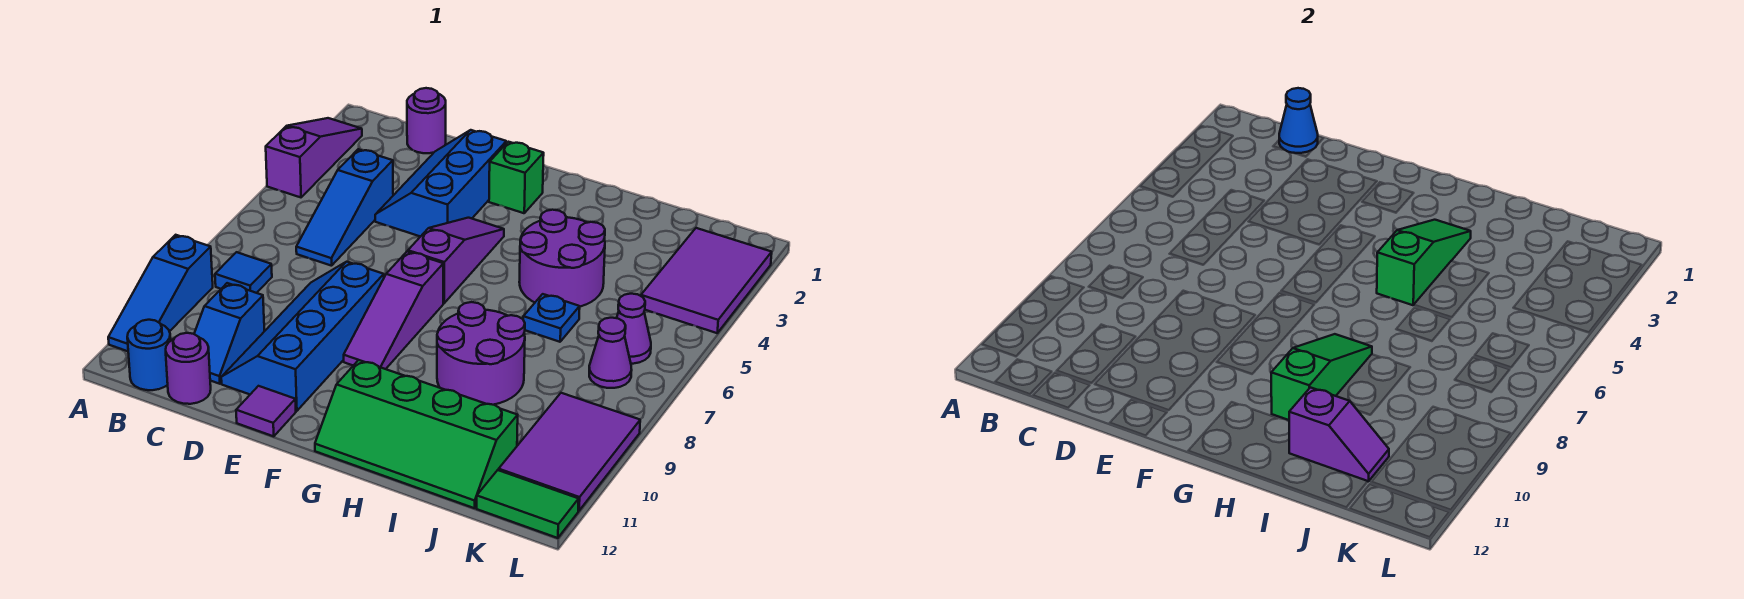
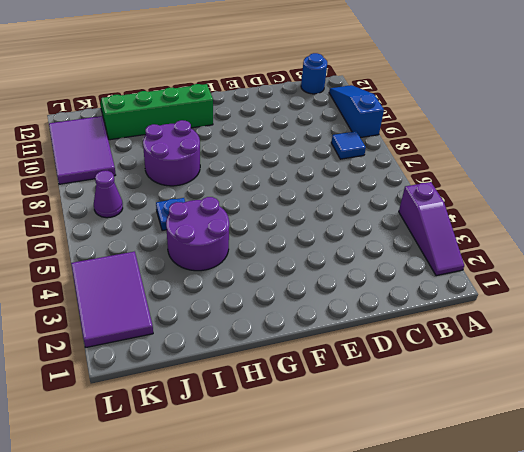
none -> purple 1x1 round brick [407,88,446,153]
none -> blue 1x3 slope [296,149,393,266]
none -> blue 1x2 slope [194,283,264,384]

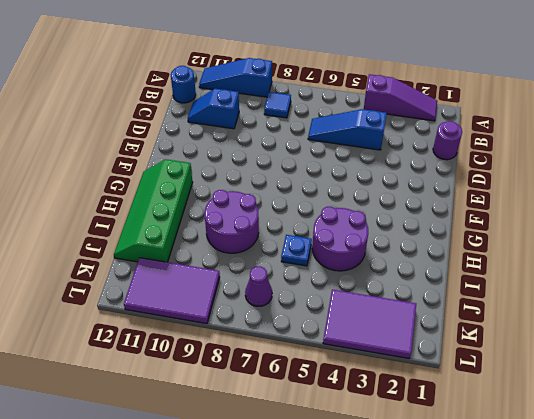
none -> purple 1x1 round brick [166,333,211,404]
none -> blue 2x3 slope [375,130,506,237]
none -> blue 2x4 slope [221,262,384,411]

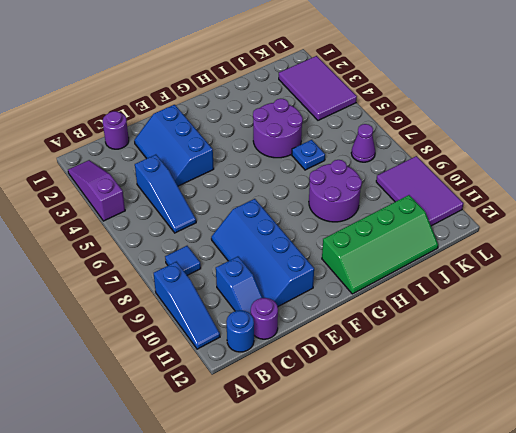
none -> purple 1x1 tile [236,386,296,436]
none -> green 1x1 brick [489,142,544,213]
none -> purple 1x3 slope [408,218,504,303]

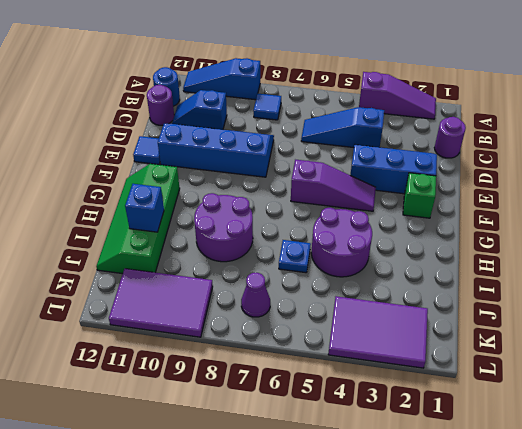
blue 1x1 tile [133,136,160,165] -> purple 1x1 tile [236,386,296,436]
blue 1x1 brick [125,184,164,232] -> purple 1x2 slope [1289,387,1389,481]
none -> purple 1x3 slope [344,252,443,369]
none -> purple 1x1 cone [617,294,651,364]
none -> green 1x2 tile [477,470,579,538]

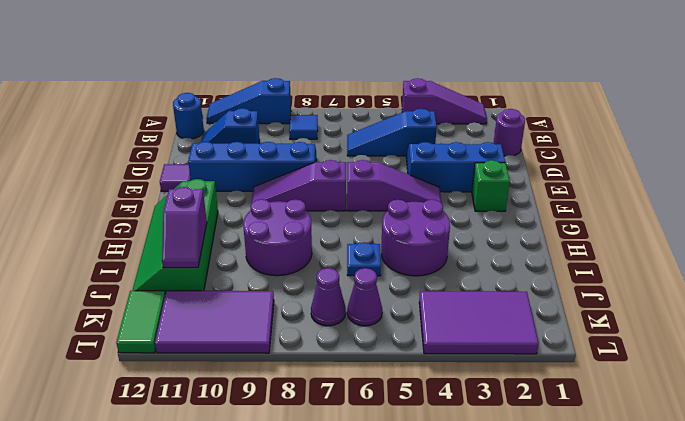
none -> purple 1x1 round brick [166,333,211,404]
none -> blue 1x1 cone [1279,88,1318,153]
none -> green 1x3 slope [1377,220,1471,305]

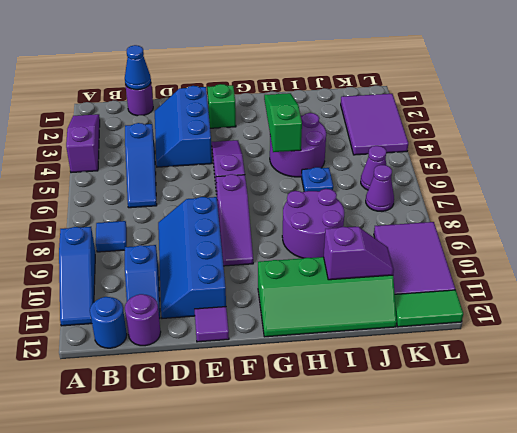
none -> green 1x3 slope [1271,334,1372,420]

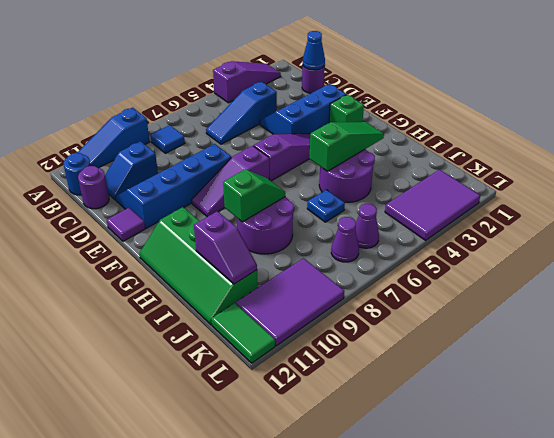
green 1x2 slope [223,169,285,222] -> green 1x3 slope [1271,334,1372,420]

